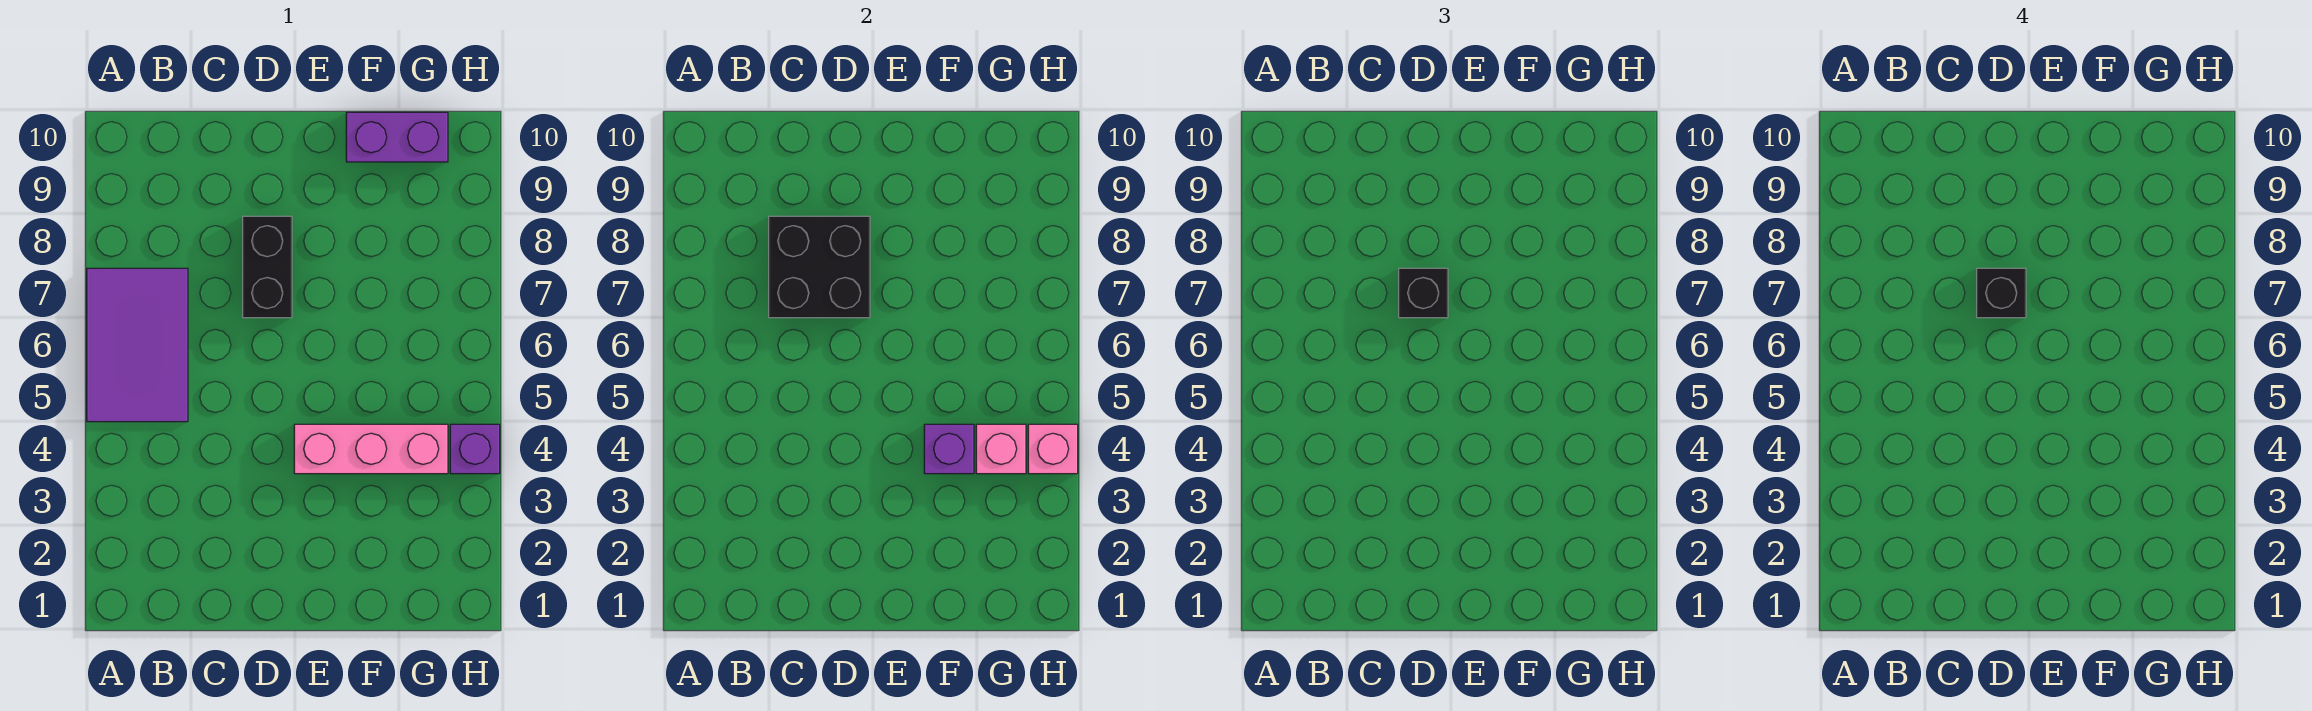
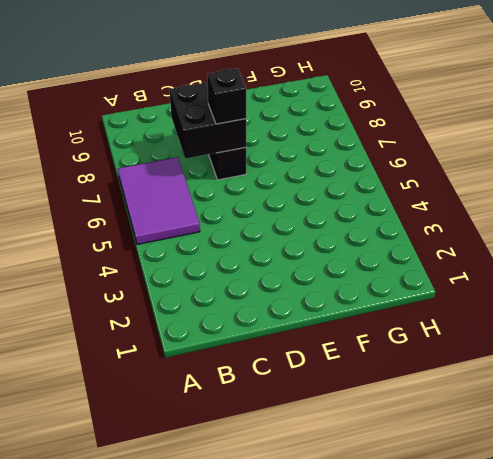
none -> pink 1x3 brick [294,424,448,474]
none -> purple 1x2 brick [346,112,448,162]

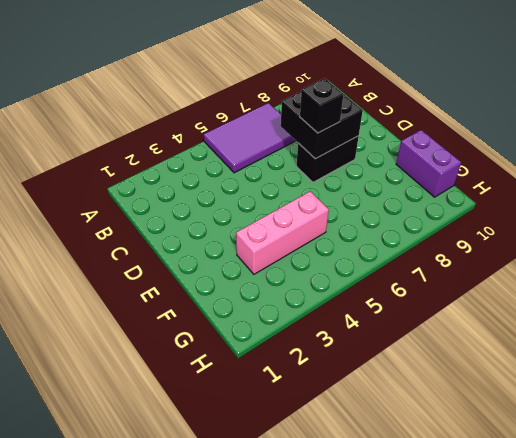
pink 1x3 brick [236,191,329,274] -> pink 1x3 brick turned to [294,424,448,474]
none -> purple 1x1 brick [450,424,500,474]
none -> purple 1x1 brick [924,424,974,474]

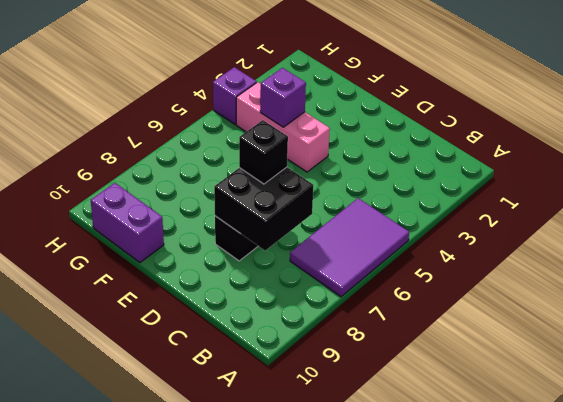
none -> pink 1x1 brick [976,424,1026,474]
none -> pink 1x1 brick [1028,424,1078,474]

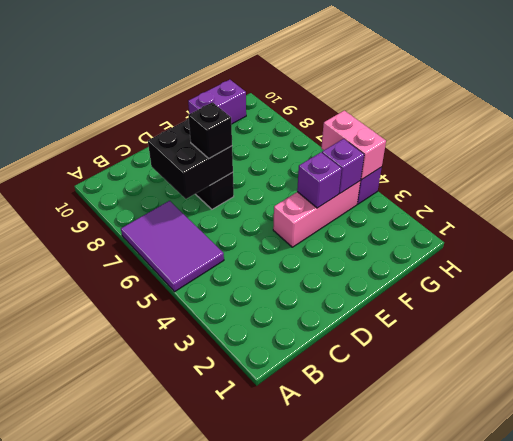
purple 1x1 brick [322,139,364,193] -> pink 1x1 brick [976,424,1026,474]
pink 1x2 brick [321,111,386,180] -> pink 1x1 brick [1028,424,1078,474]
none -> black 1x1 brick [1977,268,2026,318]

